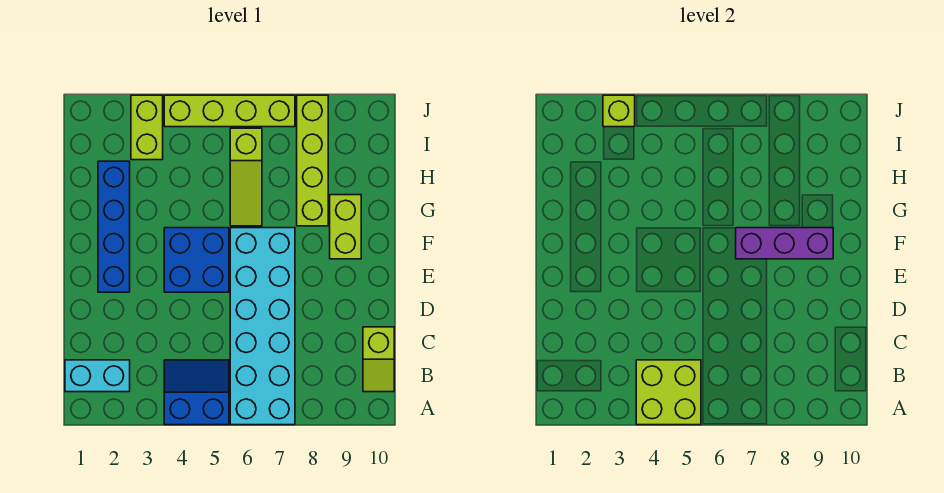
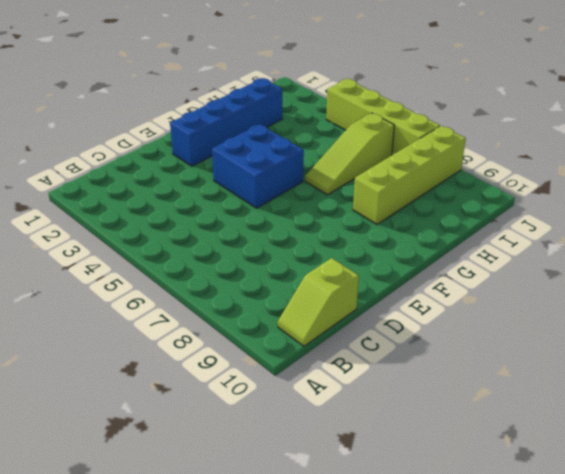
none -> blue 2x2 slope [164,360,229,425]
none -> cyan 2x6 brick [230,228,295,425]
none -> cyan 1x2 brick [65,360,130,392]

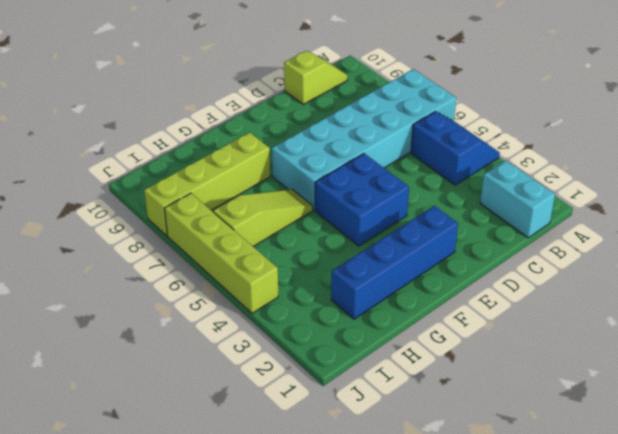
blue 2x2 slope [411,111,500,185] -> blue 2x2 slope turned to [164,360,229,425]
none -> lime 1x2 brick [330,195,361,259]
none -> lime 1x2 brick [131,95,163,160]
none -> lime 2x2 brick [636,360,701,425]

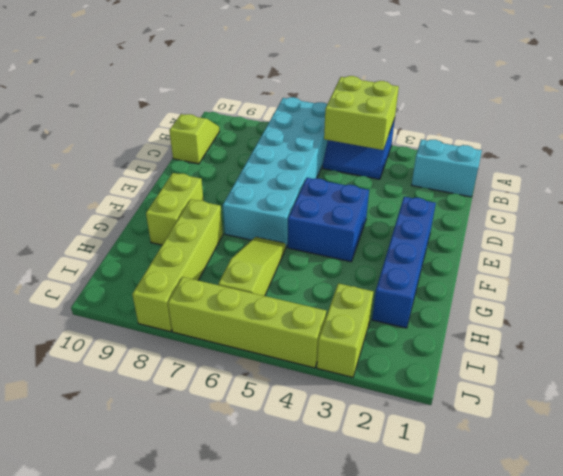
none -> purple 1x3 brick [736,228,833,259]
none -> lime 1x1 brick [603,95,635,127]

